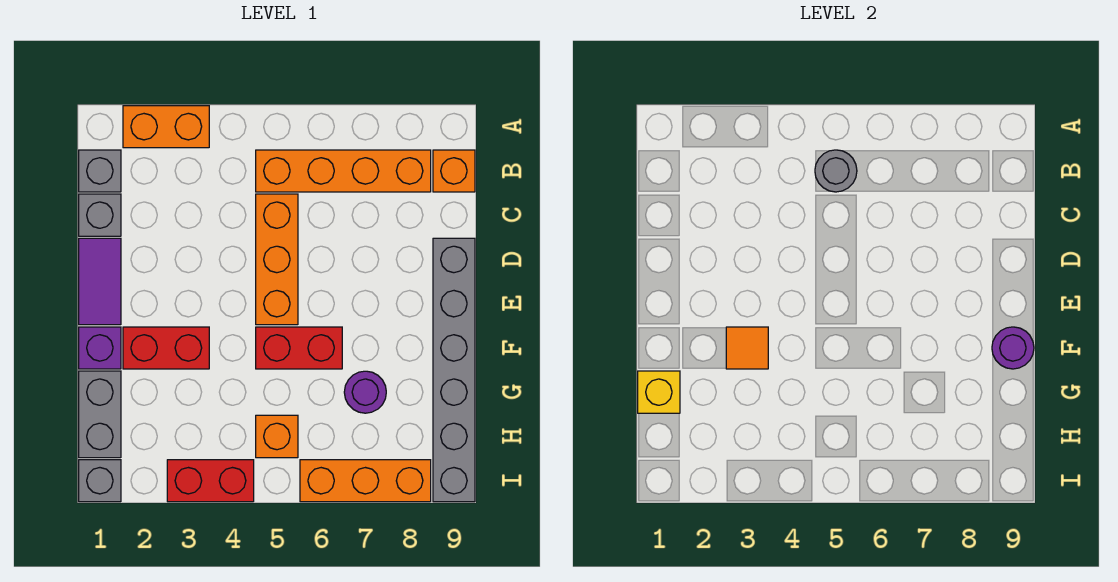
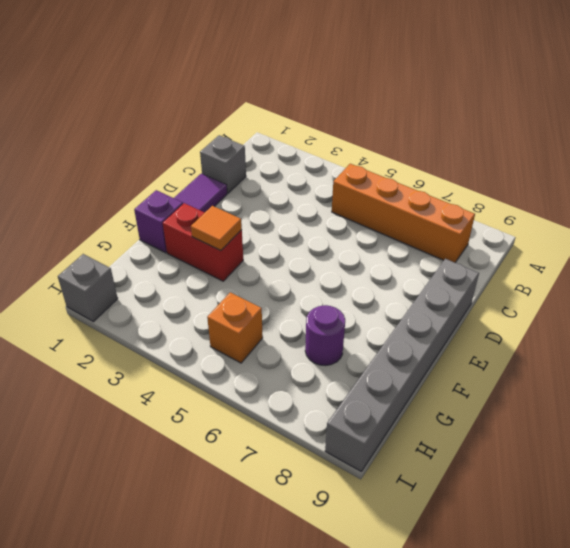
none -> orange 1x2 brick [123,106,209,148]
none -> grey 1x1 brick [79,150,121,192]
none -> orange 1x1 brick [433,150,475,192]

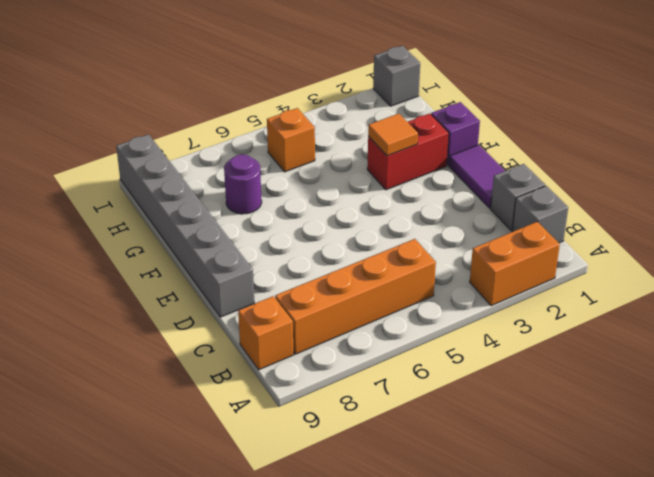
none -> orange 1x3 brick [256,194,298,325]
none -> red 1x2 brick [256,327,342,369]
none -> grey 1x2 brick [79,371,121,458]

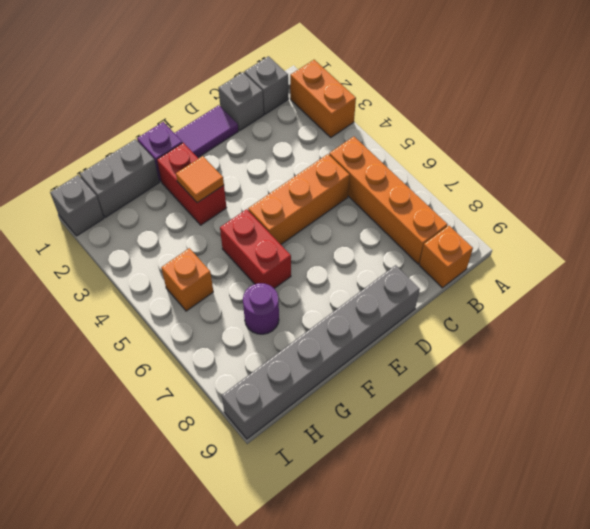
none -> red 1x2 brick [167,460,254,502]
none -> orange 1x3 brick [300,460,431,502]
none -> grey 1x1 round brick [815,150,857,192]

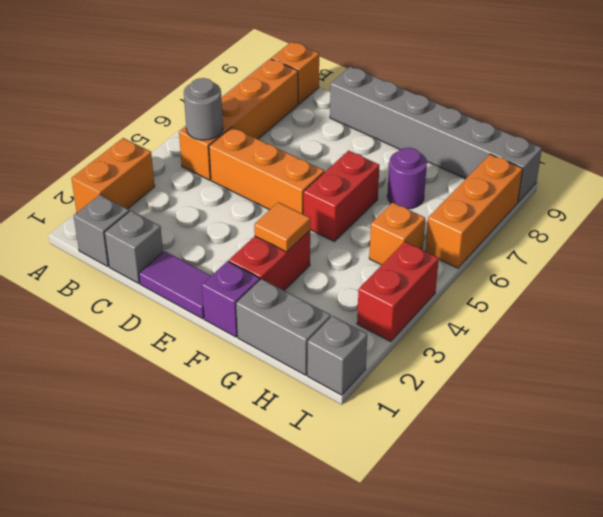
none -> purple 1x1 round brick [992,327,1034,369]
none -> yellow 1x1 brick [638,371,680,413]

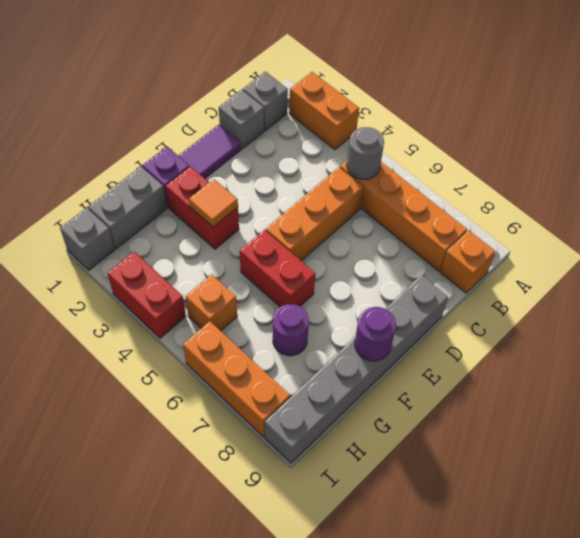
none -> yellow 1x1 brick [638,371,680,413]

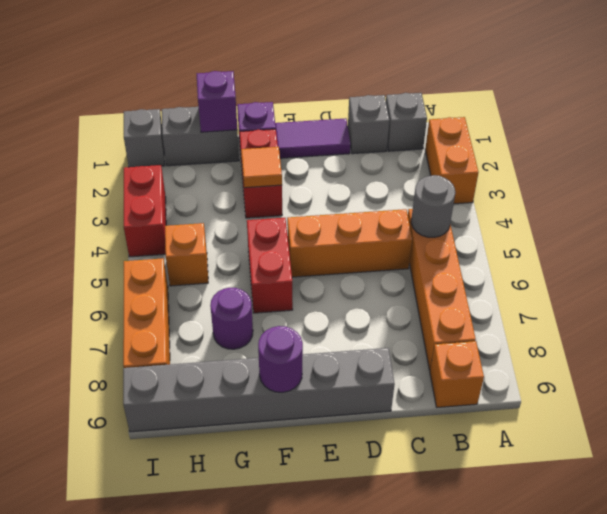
purple 1x1 brick [197,71,237,132] -> yellow 1x1 brick [638,371,680,413]

